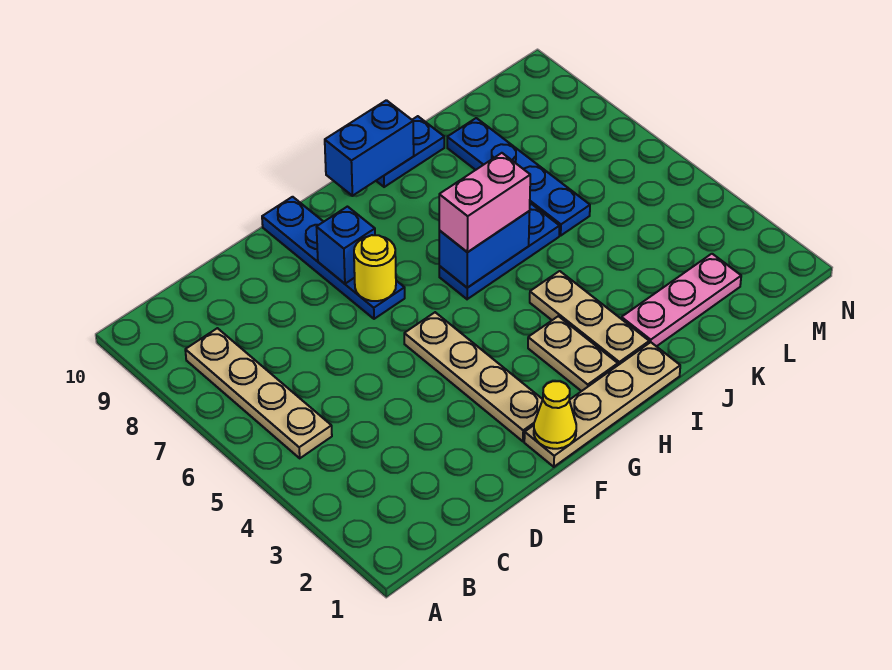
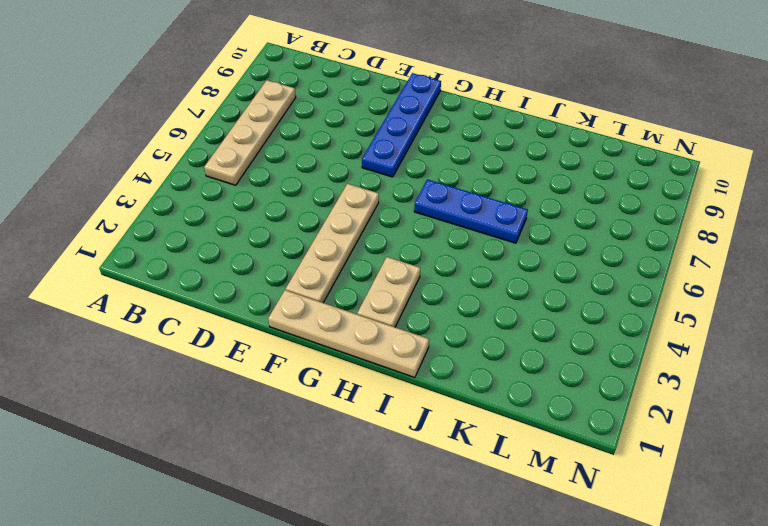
none -> tan 1x3 plate [530,271,649,365]
none -> blue 1x2 plate [376,116,444,187]
none -> pink 1x3 plate [621,254,741,347]

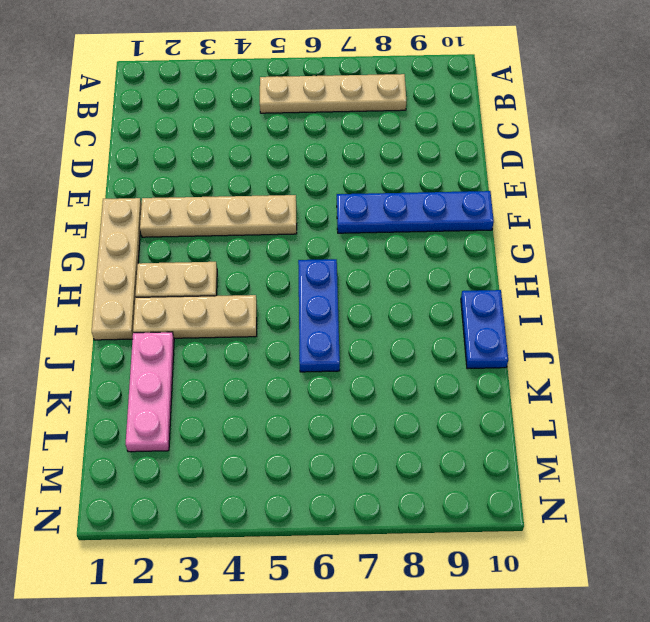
none -> blue 1x4 plate [447,118,590,236]
none -> yellow 1x1 cone [534,381,576,449]
none -> yellow 1x1 round brick [354,235,396,301]

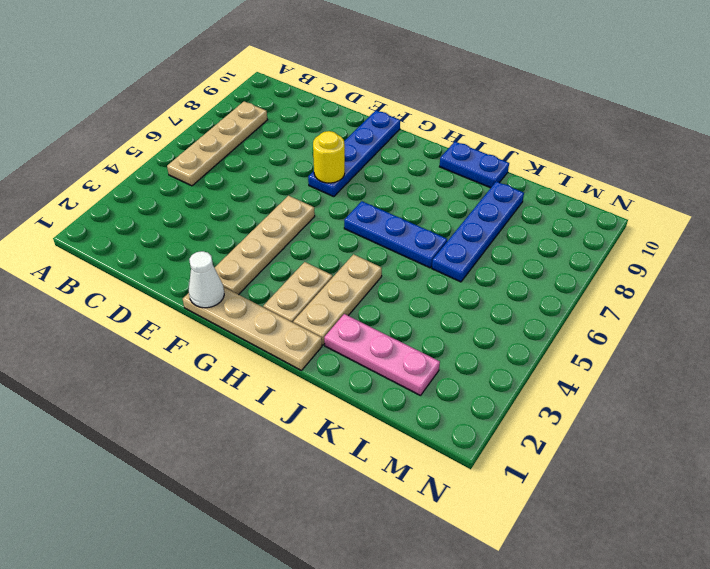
white 1x1 cone [189,251,224,308] -> yellow 1x1 cone [534,381,576,449]
none -> blue 1x1 brick [317,207,375,284]
none -> blue 1x2 brick [439,211,530,288]
none -> blue 1x2 brick [325,100,414,196]

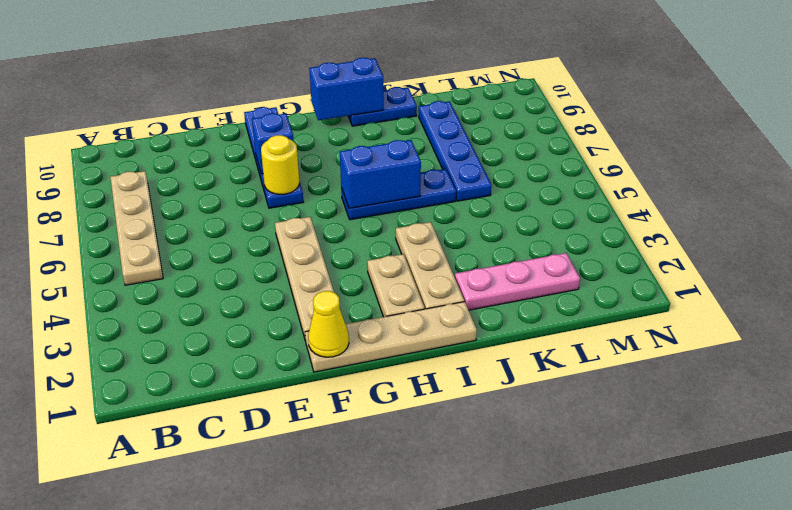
none -> pink 1x2 brick [439,153,530,252]

